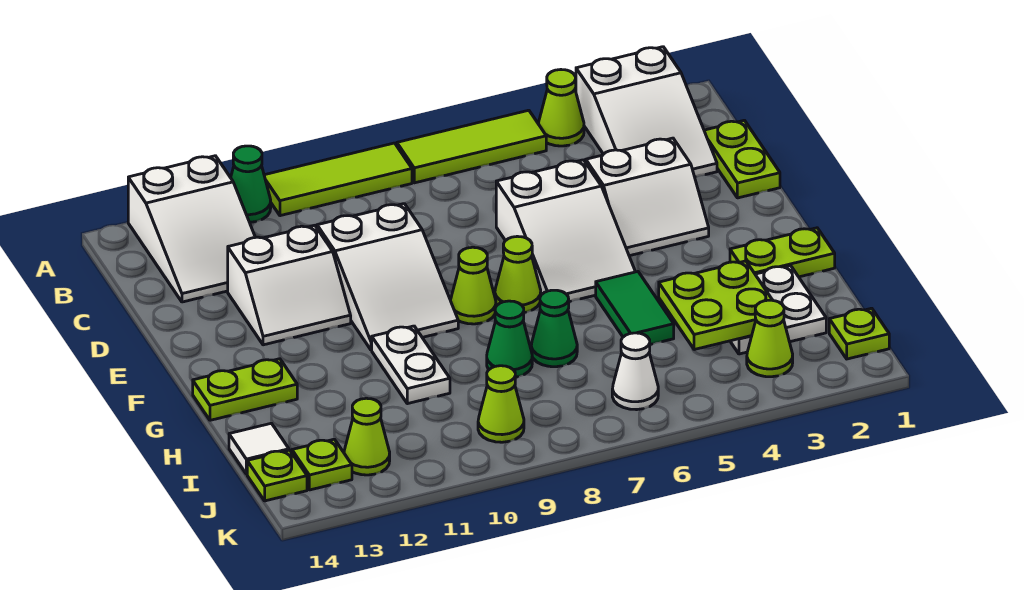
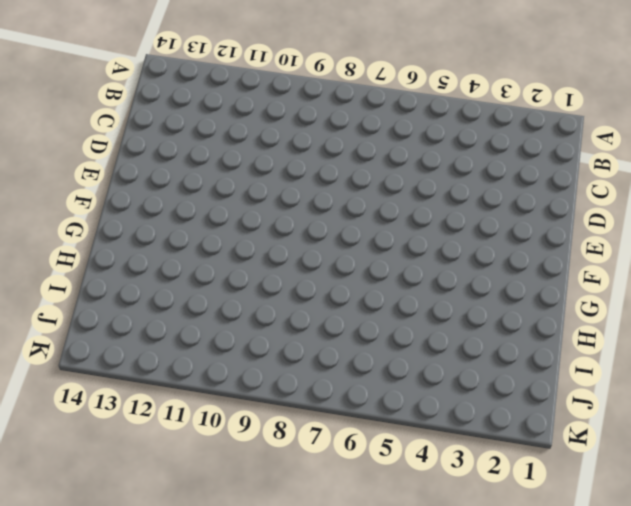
none -> white 2x3 slope [576,47,717,177]
none -> lime 1x1 cone [539,70,584,146]
none -> lime 1x3 tile [397,110,546,183]

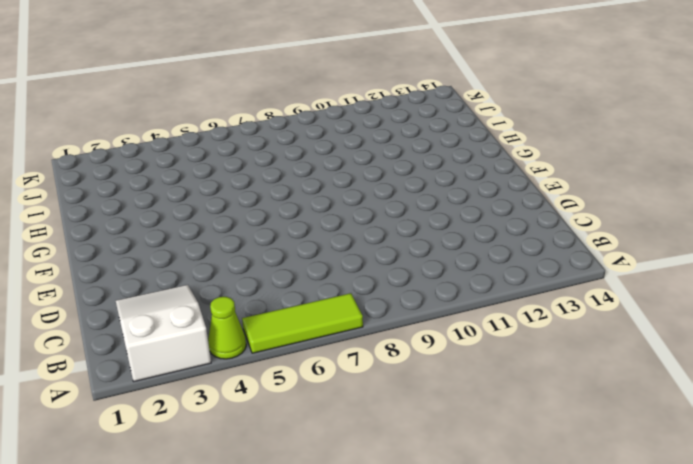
none -> lime 1x3 tile [264,143,412,216]
none -> green 1x1 cone [231,146,271,222]
none -> white 2x3 slope [128,156,255,302]

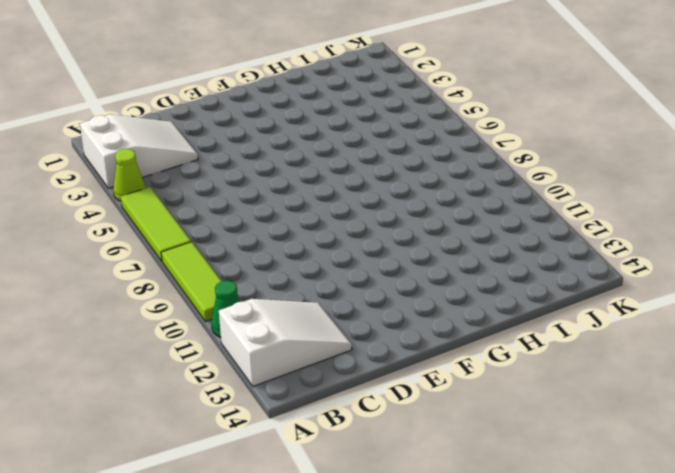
none -> lime 1x2 plate [704,120,780,198]
none -> white 2x2 slope [586,138,709,256]
none -> white 2x3 slope [496,160,635,302]

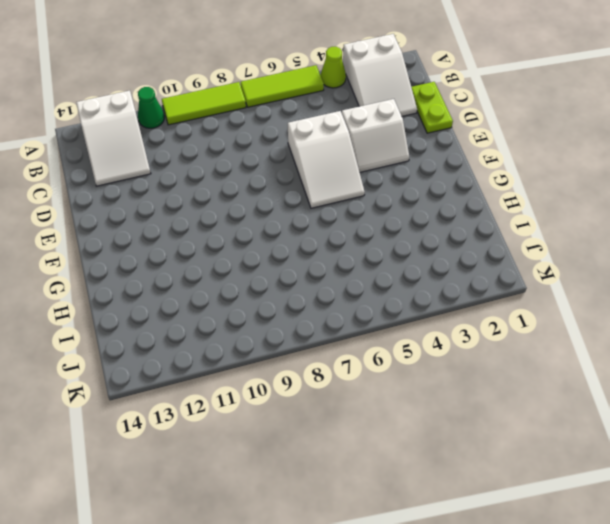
none -> white 2x3 slope [317,204,458,350]
none -> white 2x2 slope [228,225,351,345]
none -> lime 1x1 cone [495,236,541,312]

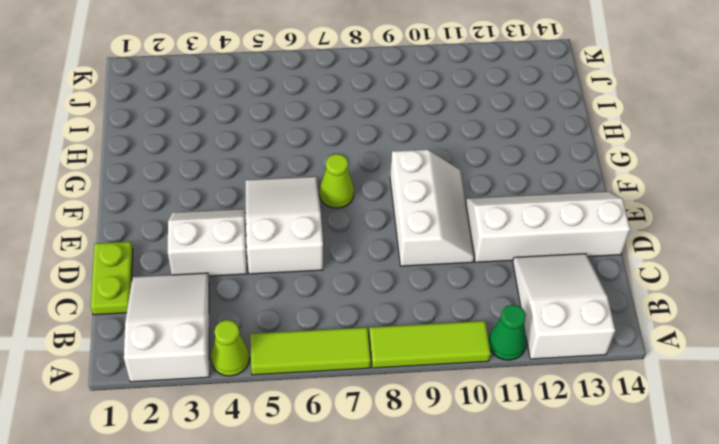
white 2x3 slope [390,150,474,266] -> white 2x3 slope turned to [317,204,458,350]
white 2x4 slope [466,192,630,262] -> white 2x2 slope [228,225,351,345]
none -> lime 1x1 cone [451,247,496,324]
none -> lime 1x2 plate [730,228,835,277]
none -> green 1x2 tile [596,272,674,344]

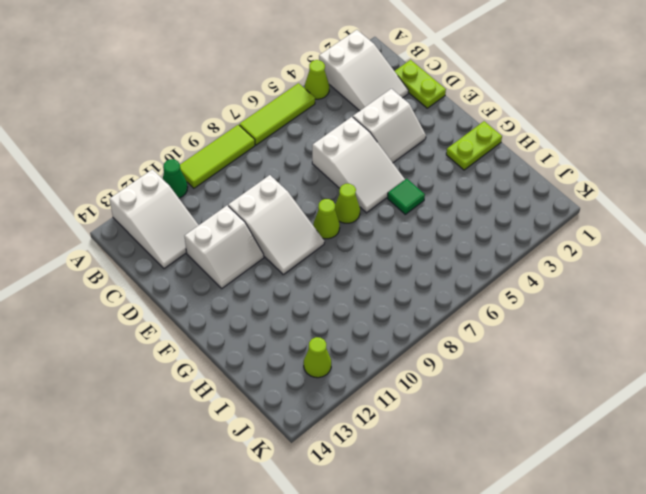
green 1x1 tile [387,179,425,214] -> green 1x2 tile [596,272,674,344]
none -> white 1x2 plate [372,326,450,404]
none -> lime 1x2 plate [193,359,297,420]
none -> white 2x2 plate [730,266,826,354]

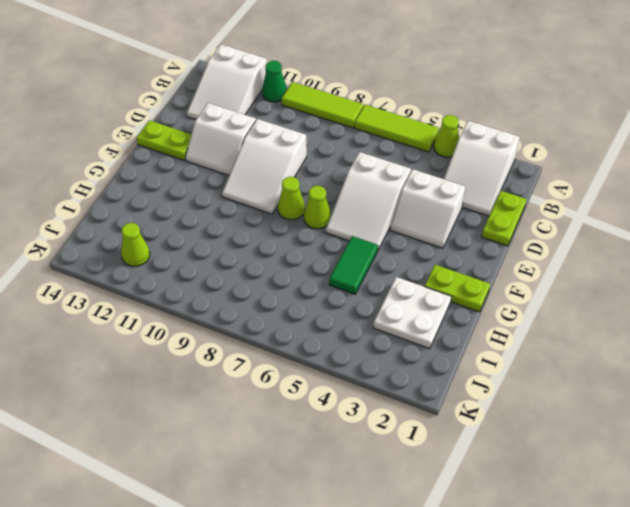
lime 1x2 plate [137,120,191,160] -> lime 1x2 plate moved to [193,359,297,420]
none -> white 1x2 plate [372,326,450,404]
none -> green 1x1 cone [531,290,577,367]
none -> green 1x1 cone [487,301,532,377]

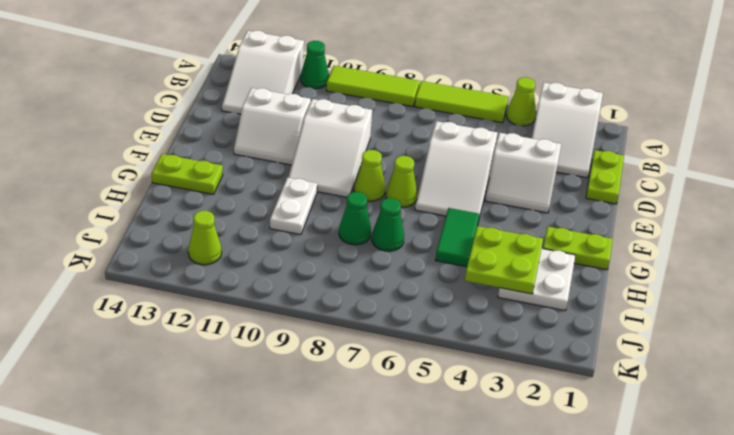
none -> white 1x1 tile [229,423,289,474]
none -> lime 1x1 plate [829,308,889,359]
none -> lime 1x1 cone [747,300,793,377]

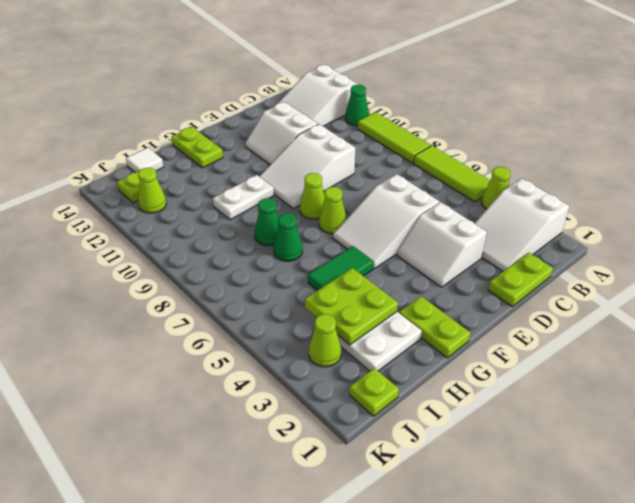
none -> white 1x1 cone [612,333,658,410]
none -> lime 1x1 cone [478,366,524,442]
none -> lime 1x1 plate [247,450,307,501]

